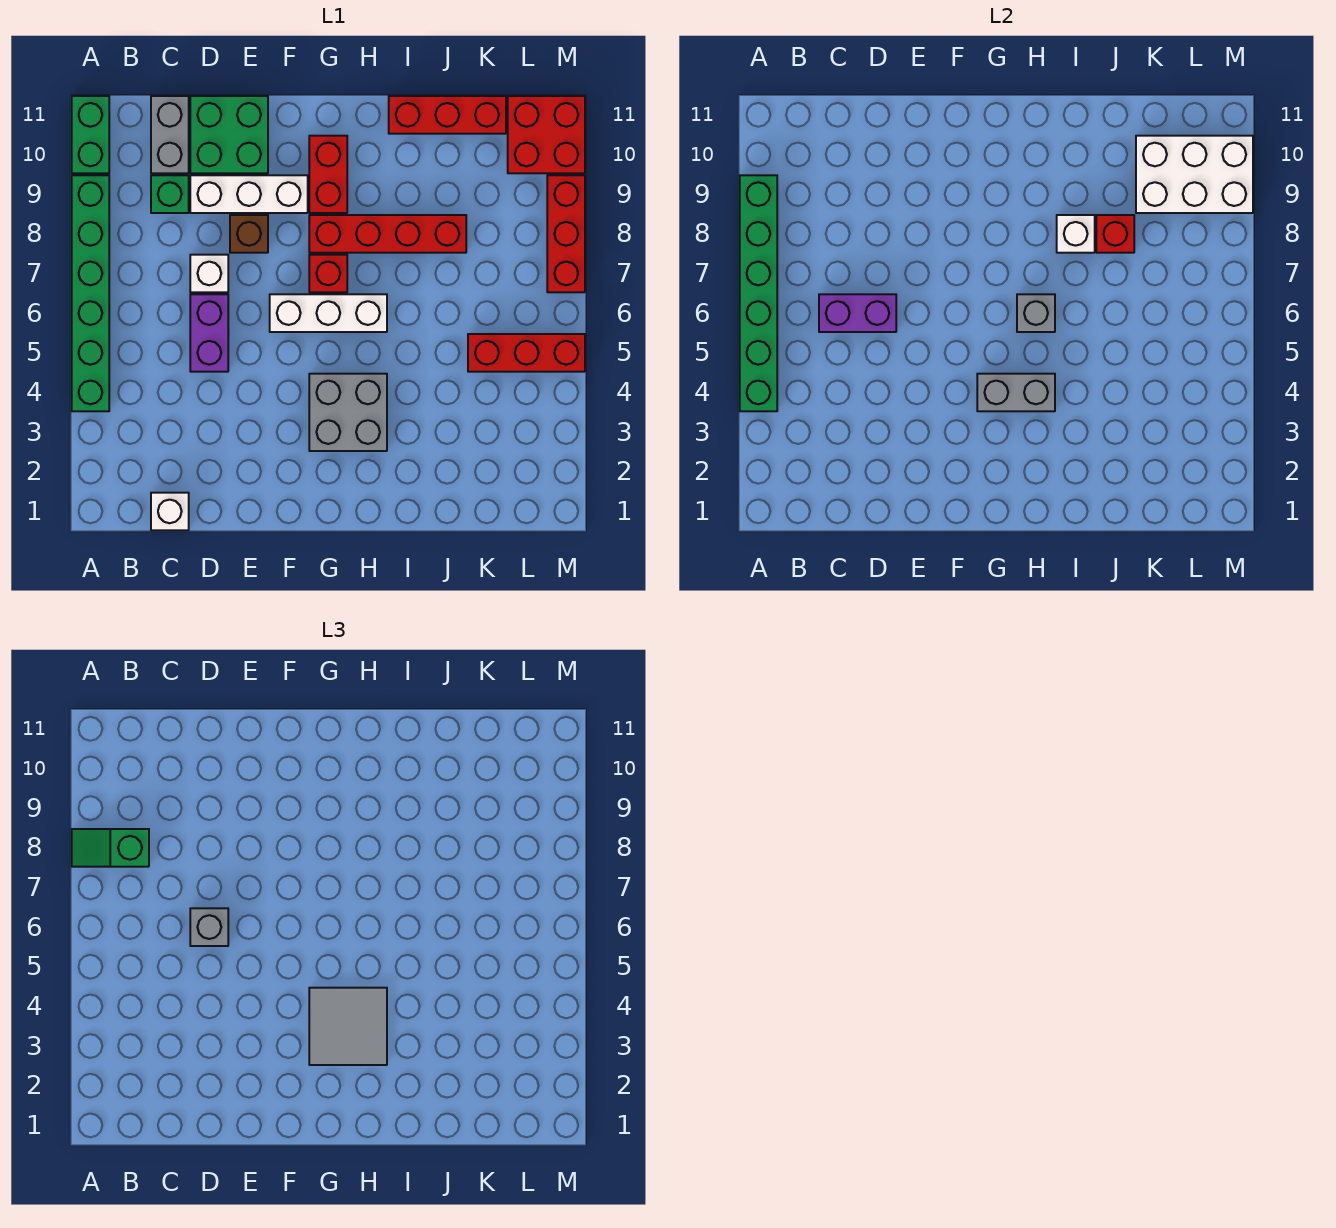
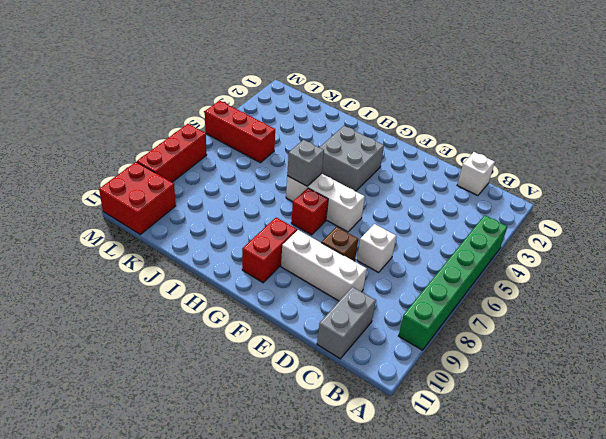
none -> green 1x2 brick [72,96,109,173]
none -> green 1x1 brick [151,175,189,213]
none -> purple 1x2 brick [190,294,228,372]

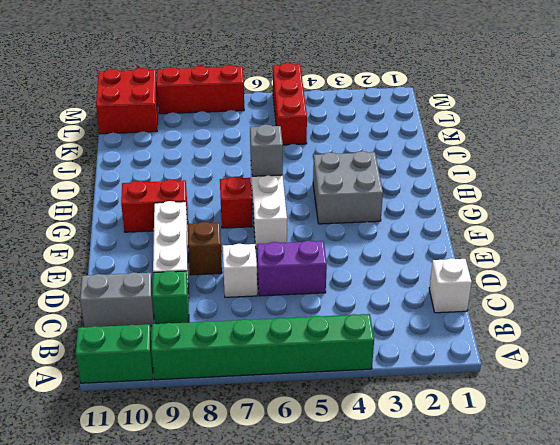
none -> green 2x2 brick [190,96,268,173]
none -> red 1x4 brick [309,215,466,253]
none -> red 1x3 brick [389,96,506,134]

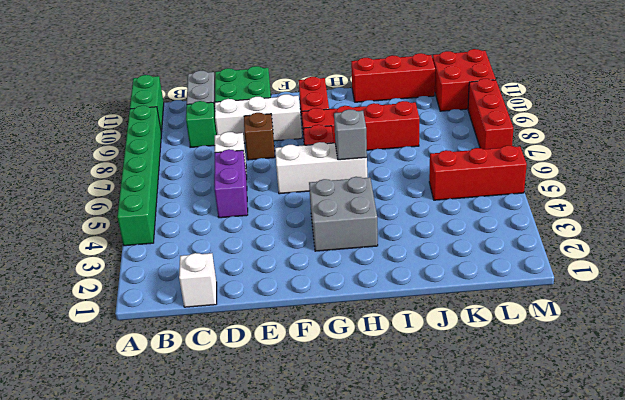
none -> green 1x6 brick [740,175,777,411]
none -> purple 1x2 brick [819,294,896,332]
none -> grey 1x2 brick [977,374,1055,411]

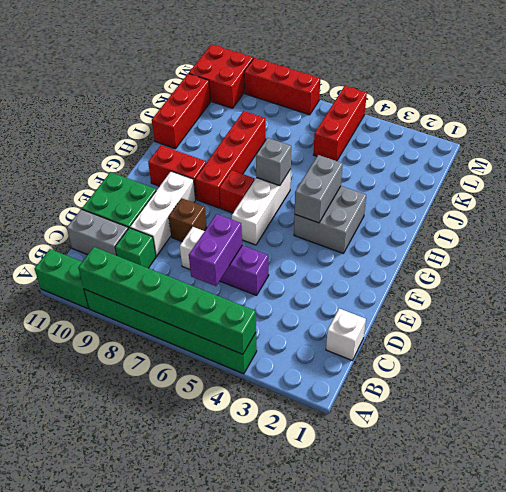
none -> white 1x1 brick [1057,215,1095,253]
none -> red 1x1 brick [1096,215,1134,253]
none -> white 2x3 brick [1136,136,1253,213]

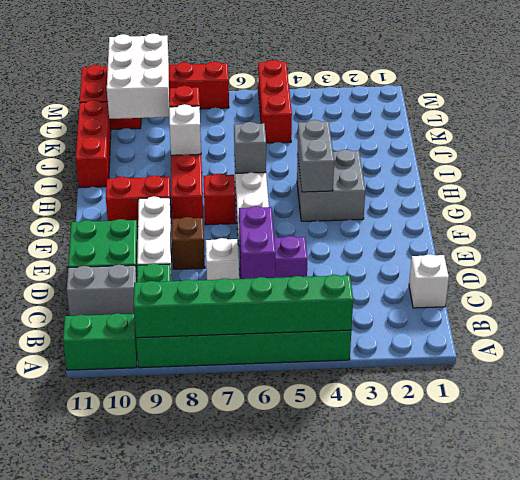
none -> green 1x2 slope [72,829,149,867]
none -> grey 1x1 brick [190,908,228,946]
none -> grey 2x2 tile [309,988,387,1065]

